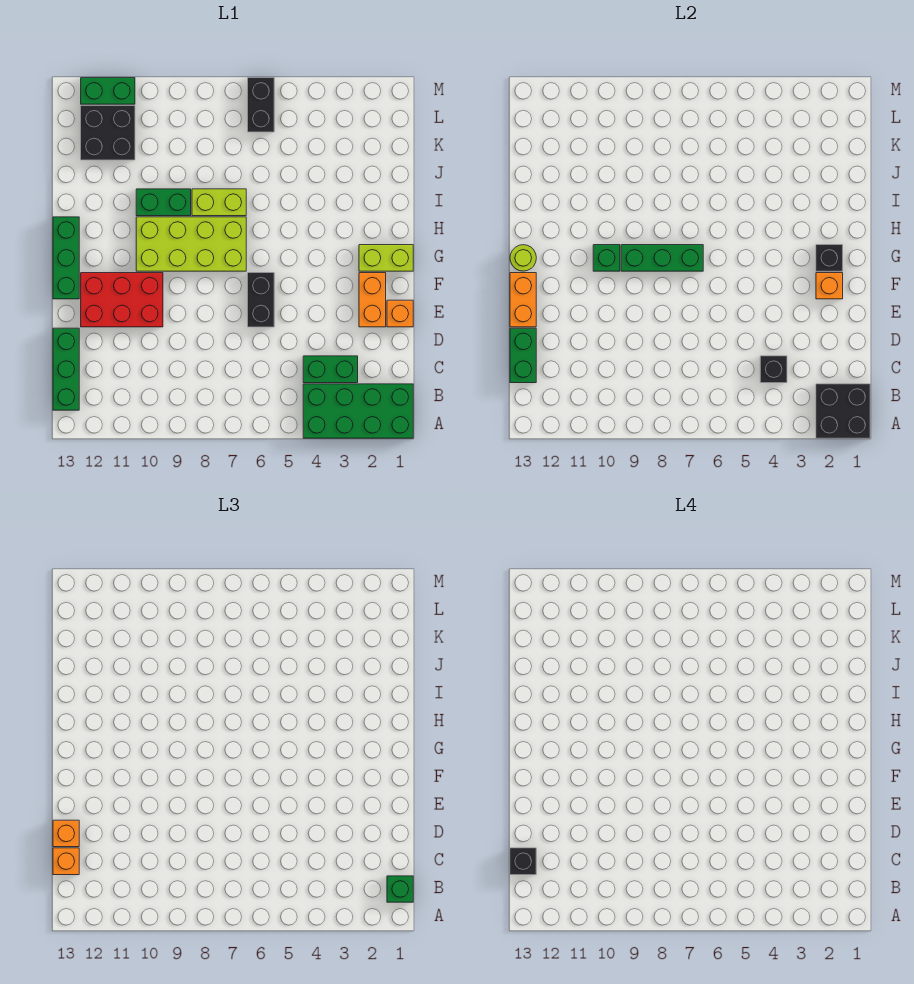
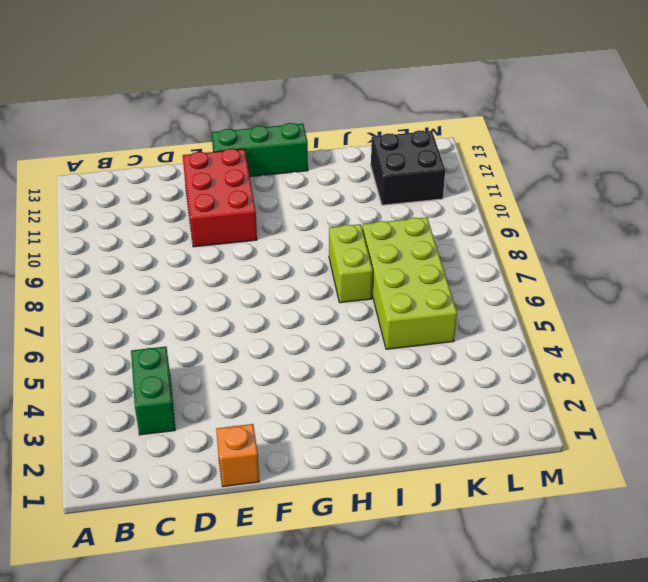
lime 2x4 brick [362,217,457,349] -> lime 2x4 brick moved to [136,217,246,271]
none -> green 2x4 brick [303,384,413,438]
none -> green 1x3 brick [53,328,79,410]
none -> orange 1x2 brick [359,273,386,327]

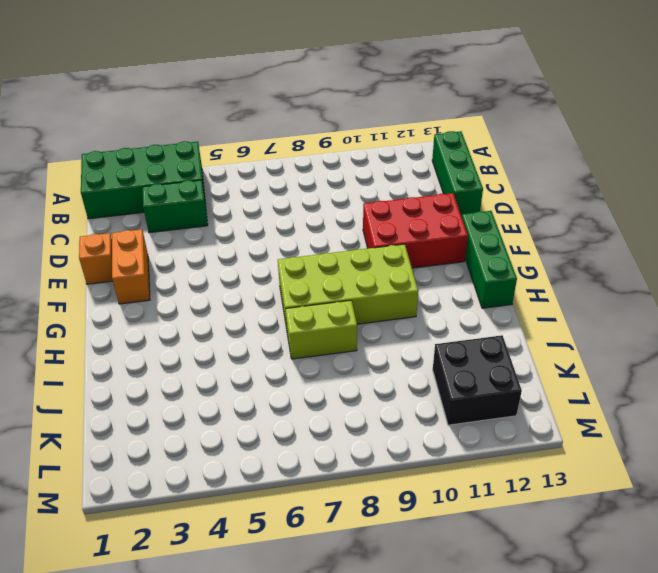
none -> black 1x2 brick [248,273,274,327]
none -> lime 1x2 brick [359,245,413,271]
none -> green 1x2 brick [136,189,191,216]

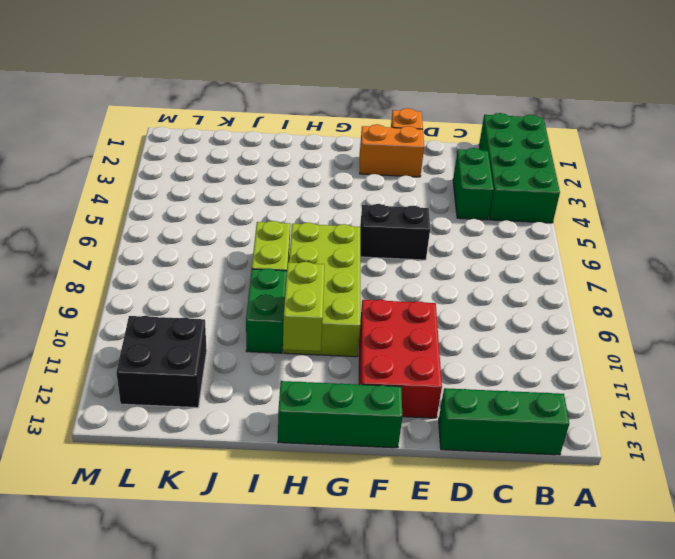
lime 1x2 brick [283,262,325,351] -> lime 1x2 brick moved to [359,245,413,271]
none -> black 1x2 brick [248,78,274,132]
none -> green 1x2 brick [81,78,135,104]
none -> black 2x2 brick [816,384,870,438]

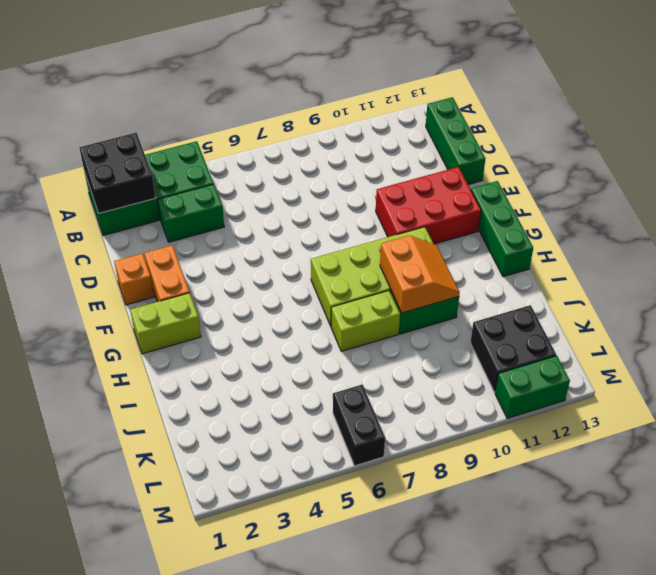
orange 2x2 slope [380,235,460,313] -> none
none -> black 1x2 brick [248,273,274,327]
none -> black 1x1 brick [760,356,787,383]
none -> green 1x2 brick [510,328,536,383]

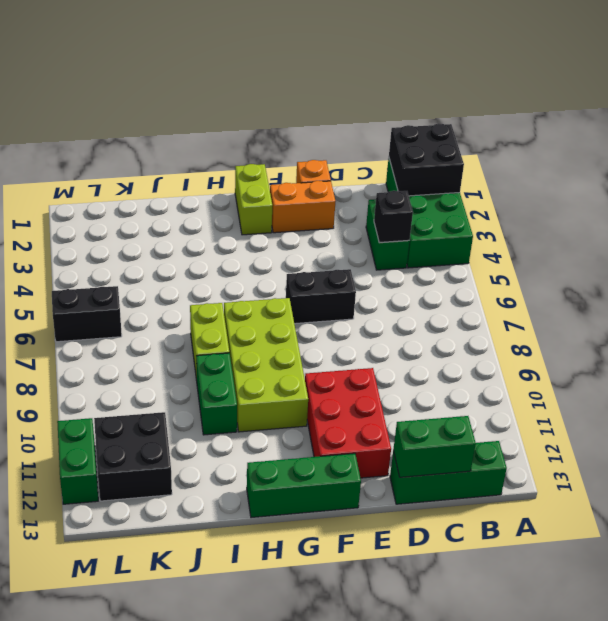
none -> orange 1x2 brick [510,273,536,327]
none -> orange 1x1 brick [816,273,843,299]
none -> black 1x1 brick [816,245,843,271]

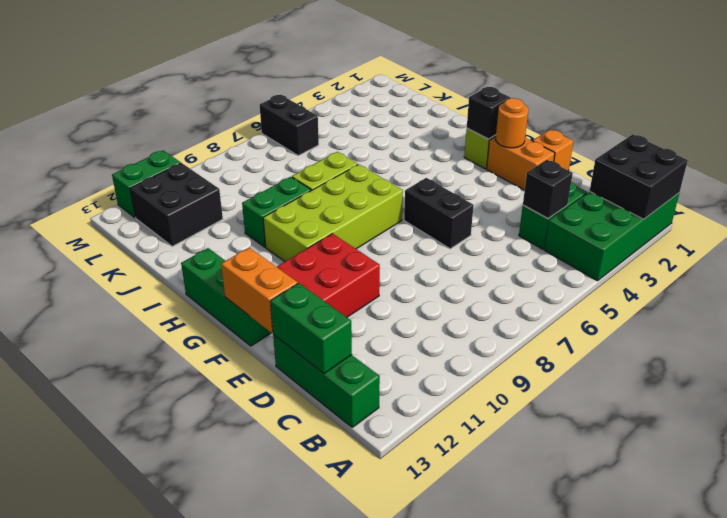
orange 1x1 round brick [496,98,528,148] -> orange 1x1 brick [816,273,843,299]
none -> green 1x3 brick [621,245,703,271]
none -> green 1x1 brick [593,245,620,271]
none -> lime 1x1 round brick [510,245,536,271]

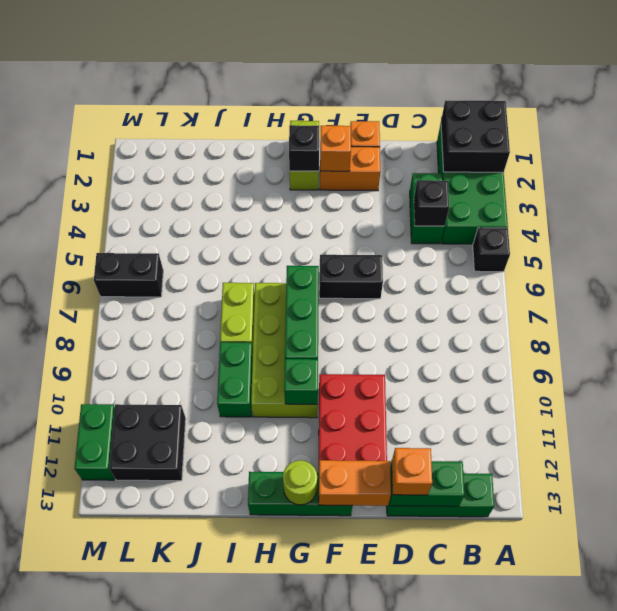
black 1x1 brick [473,228,510,272] -> black 1x1 brick moved to [510,848,536,875]
none -> green 1x1 brick [387,876,413,902]
none -> orange 1x1 brick [53,848,79,875]

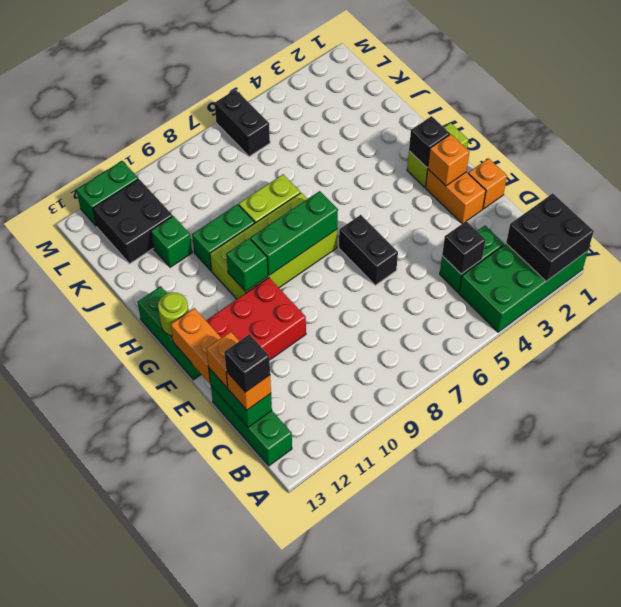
green 1x1 brick [151,216,192,267] -> green 1x1 brick moved to [387,876,413,902]

